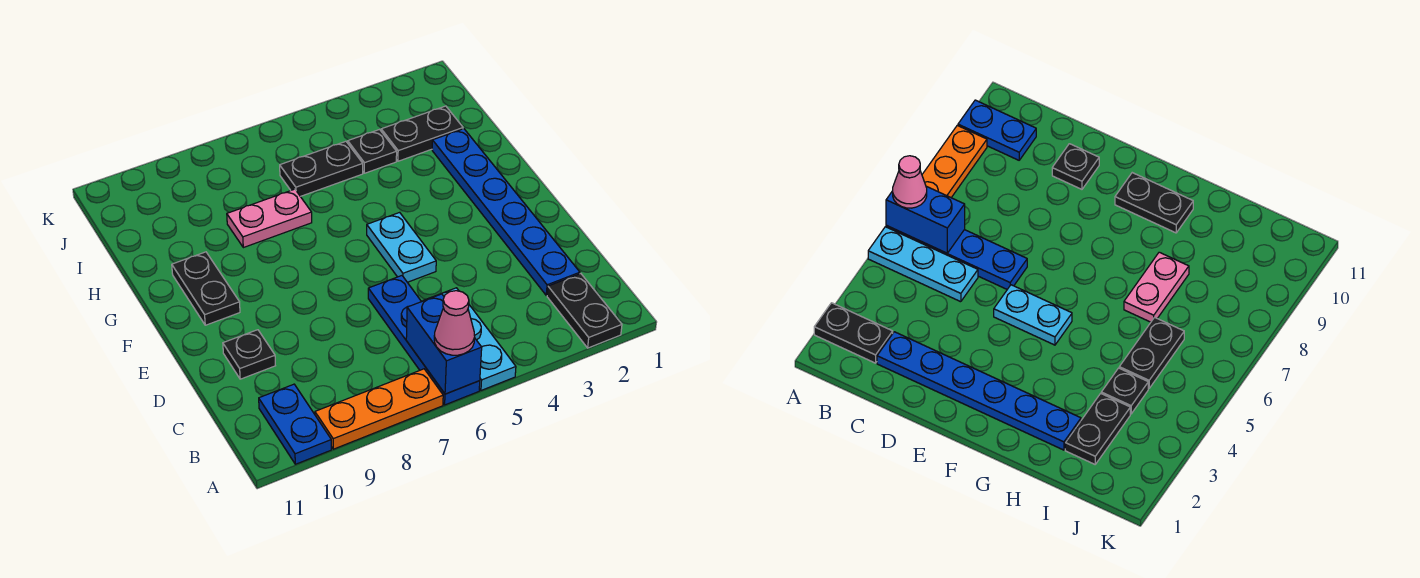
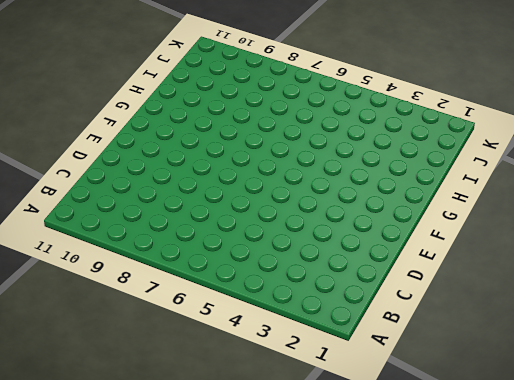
none -> black 1x2 plate [547,274,622,348]
none -> cyan 1x3 plate [423,288,516,390]
none -> blue 1x4 plate [368,276,480,405]

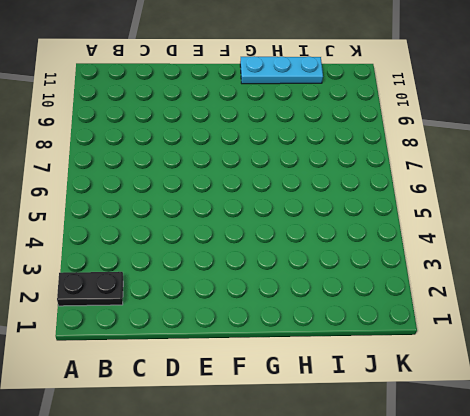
cyan 1x3 plate [240,56,323,84] -> cyan 1x3 plate moved to [423,288,516,390]
none -> blue 1x4 plate [368,276,480,405]
none -> orange 1x3 plate [315,369,443,449]
none -> blue 1x2 plate [259,384,331,464]

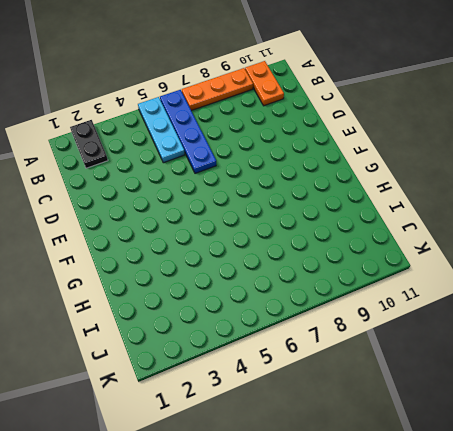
orange 1x2 plate [245,61,284,106] -> blue 1x2 plate [259,384,331,464]
none -> blue 1x6 plate [432,129,580,295]
none -> black 1x1 plate [223,330,275,379]
none -> cyan 1x2 plate [367,212,436,282]

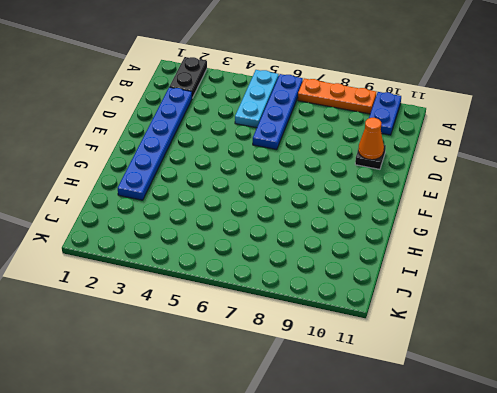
orange 1x1 cone [358,118,384,160] -> none
none -> cyan 1x2 plate [367,212,436,282]
none -> black 1x2 plate [172,252,240,325]
none -> pink 1x2 plate [227,189,312,248]

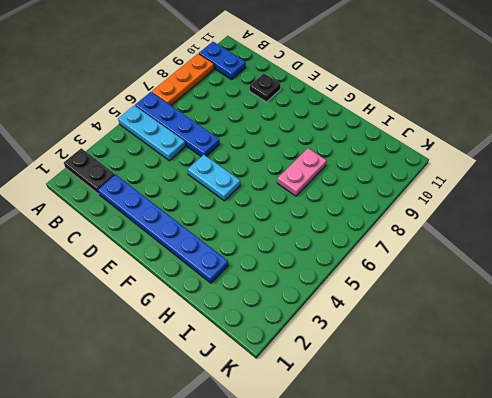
none -> black 1x2 plate [172,252,240,325]
none -> black 1x2 plate [381,106,463,161]
none -> black 1x1 plate [348,130,397,173]

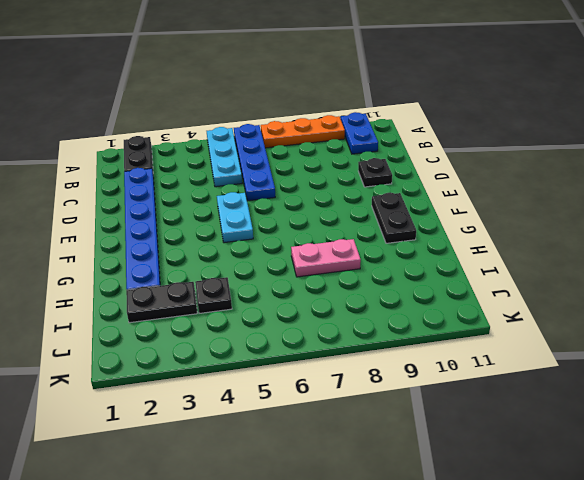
none -> black 1x2 plate [280,141,363,196]
none -> blue 1x2 brick [406,294,482,394]
none -> pink 1x1 cone [434,291,475,355]

